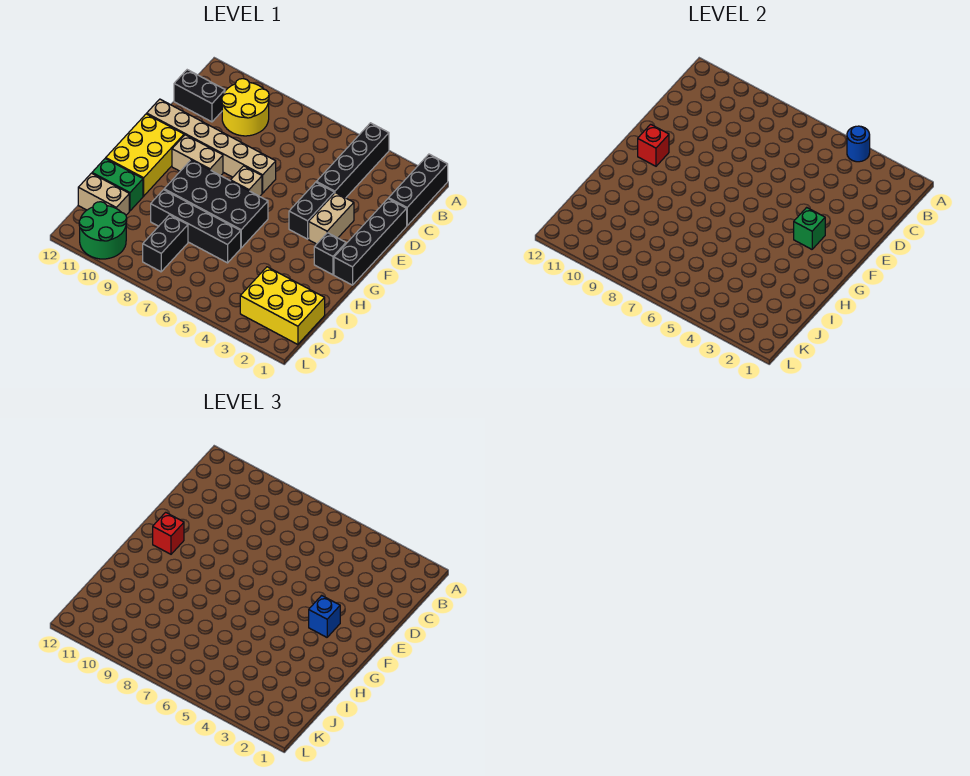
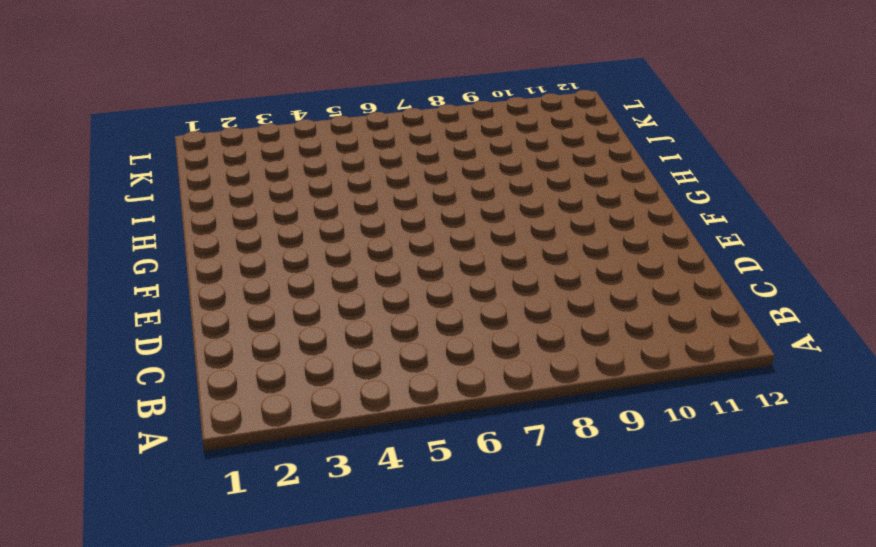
none -> black 1x3 brick [389,154,448,226]
none -> black 1x4 brick [316,123,389,198]
none -> yellow 2x2 round brick [222,78,269,136]

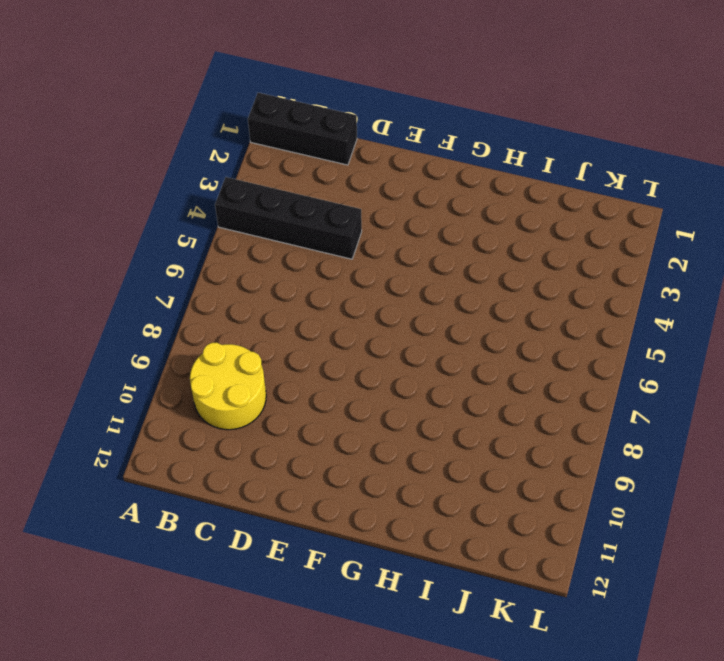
none -> black 1x2 brick [174,70,225,122]
none -> black 1x4 brick [334,199,407,285]
none -> tan 1x2 brick [309,193,354,244]

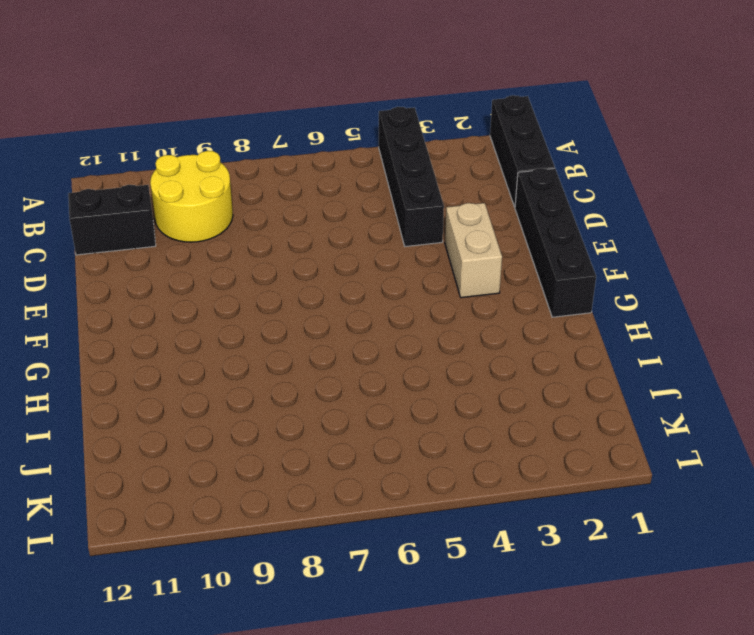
none -> black 1x2 brick [289,182,334,239]
none -> tan 1x6 brick [147,99,276,193]
none -> tan 1x1 brick [231,166,262,196]

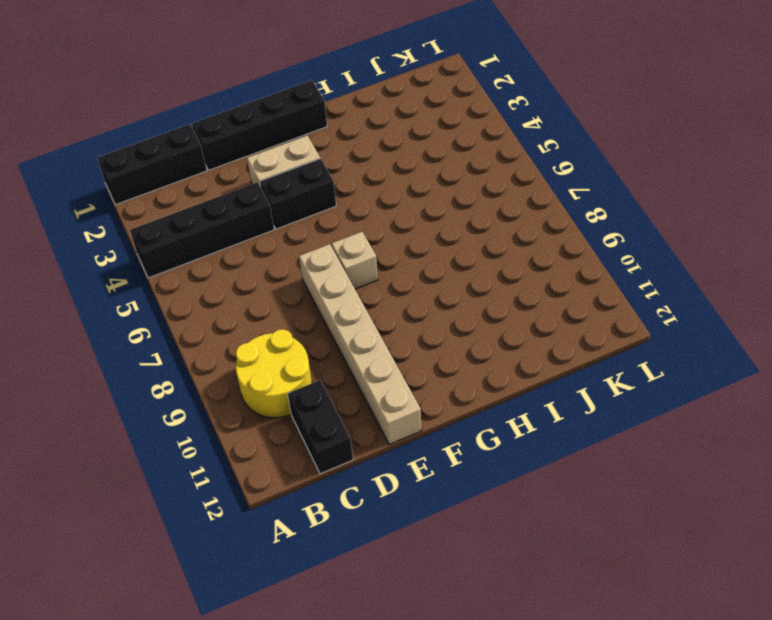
none -> tan 1x2 brick [172,135,223,176]
none -> yellow 2x3 brick [106,114,184,196]
none -> black 1x1 brick [314,233,346,275]

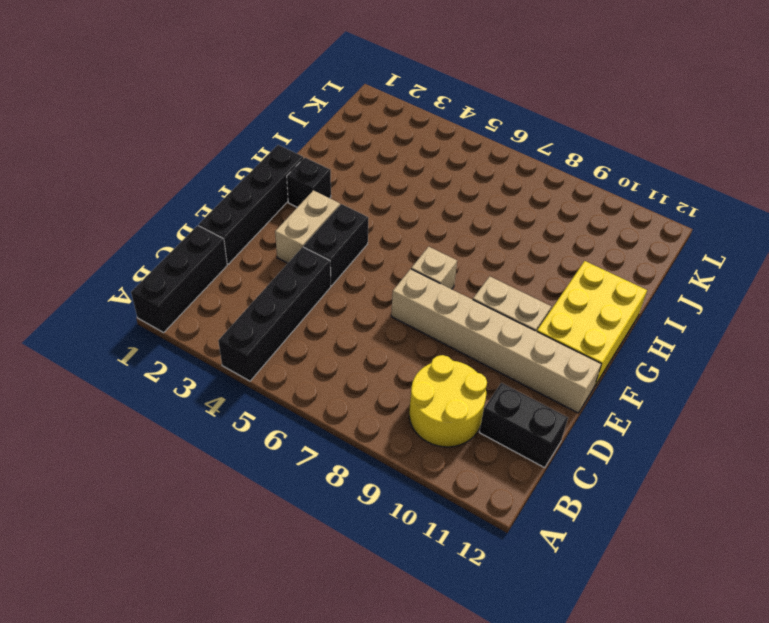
none -> black 2x4 brick [164,160,268,248]
none -> black 1x4 brick [151,190,241,263]
none -> green 1x2 brick [92,158,143,211]

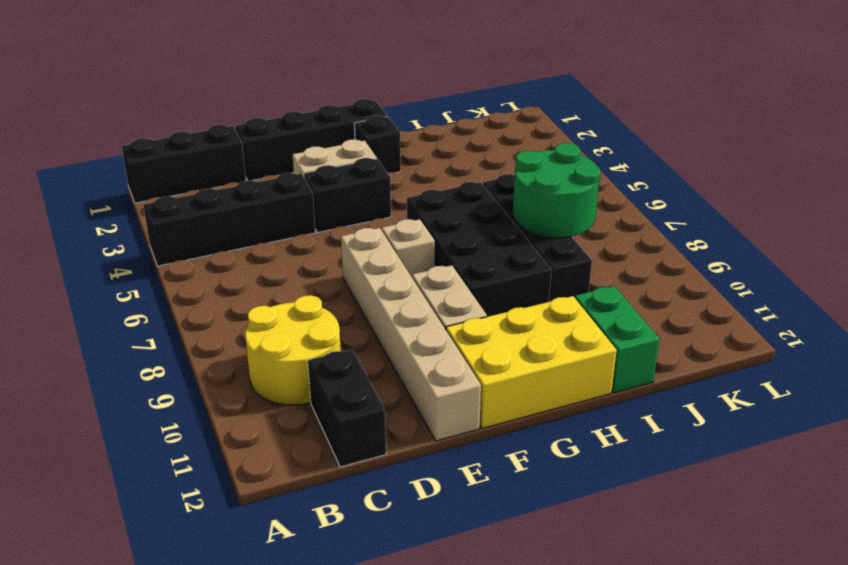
green 2x2 round brick [513,143,601,238] -> green 2x2 round brick moved to [79,202,127,259]
none -> yellow 2x3 brick [240,267,325,344]
none -> black 1x2 brick [143,215,188,272]
none -> tan 1x2 brick [78,173,129,215]

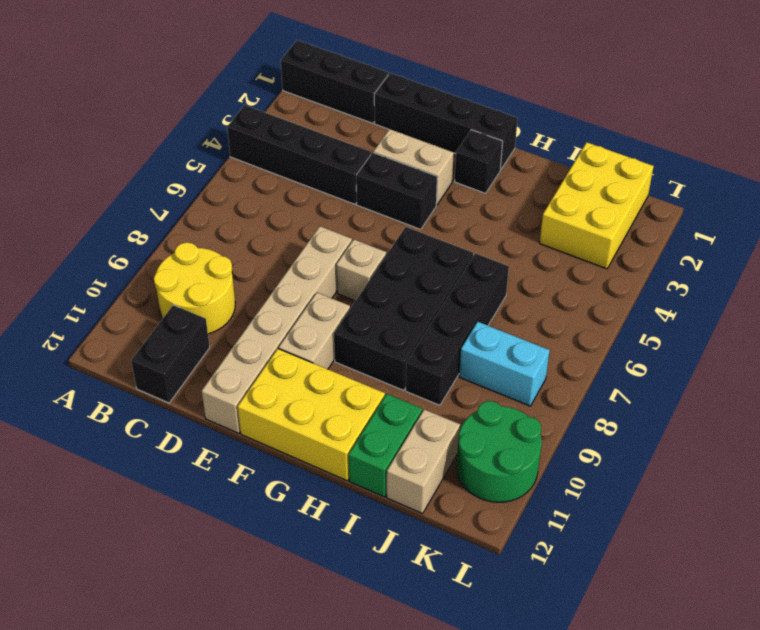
cyan 1x2 brick [459,322,550,406] -> black 1x2 brick [143,215,188,272]
none -> blue 1x1 round brick [847,126,870,162]
none -> green 1x1 brick [794,207,825,249]
none -> red 1x1 brick [638,124,669,166]

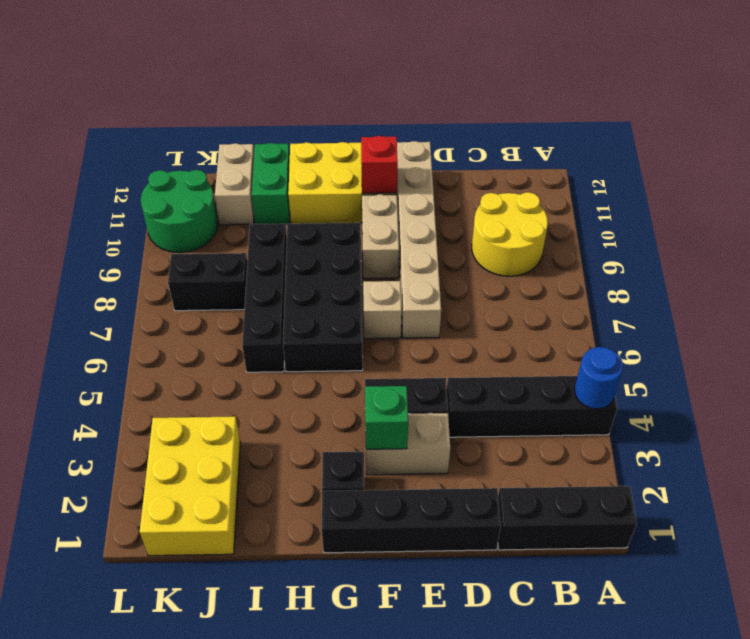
none -> black 1x2 brick [174,70,225,122]
none -> blue 1x1 brick [309,595,340,637]
none -> red 1x1 brick [153,512,184,554]

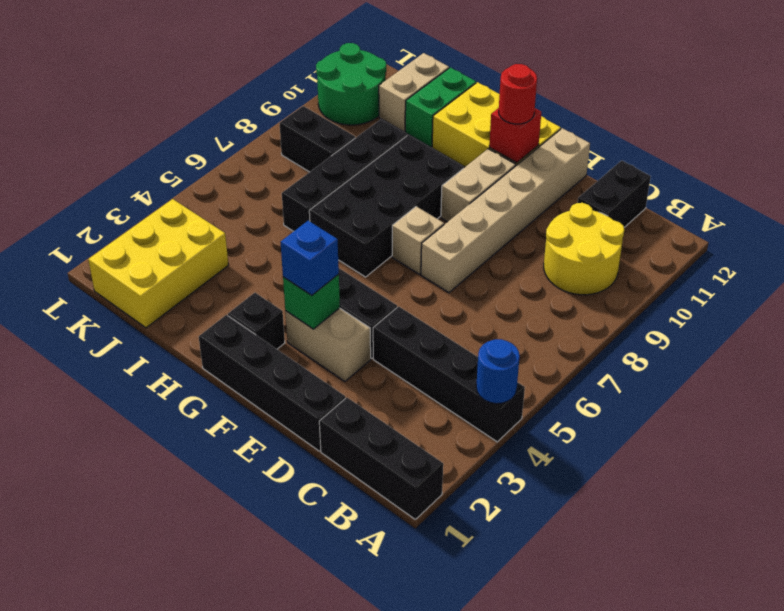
red 1x1 round brick [499,64,537,124] -> red 1x1 brick [153,512,184,554]

